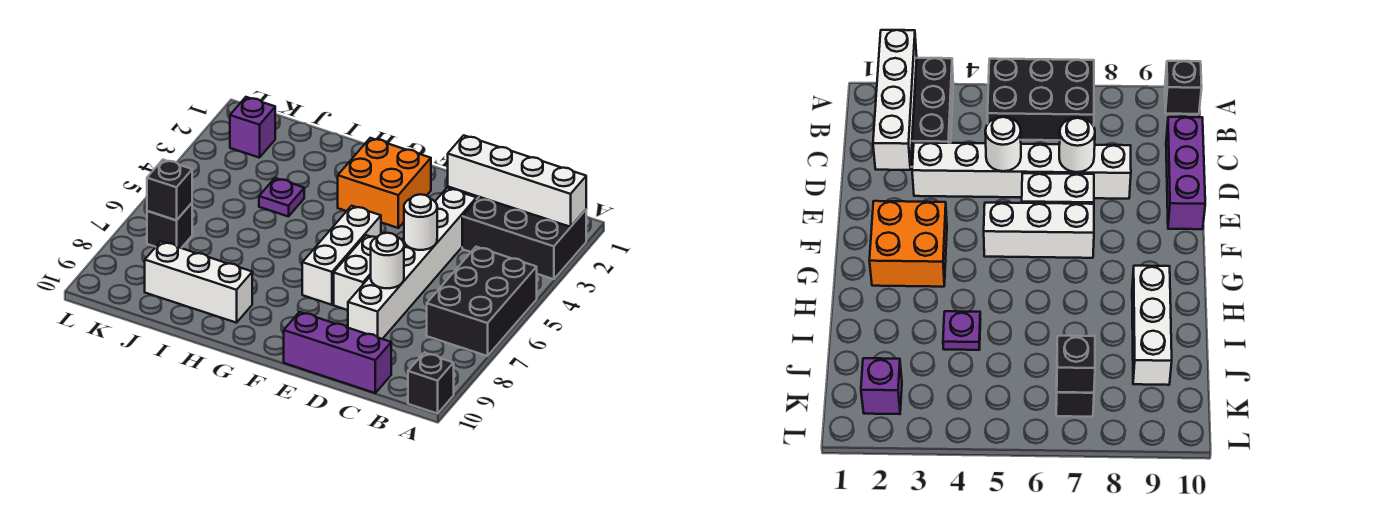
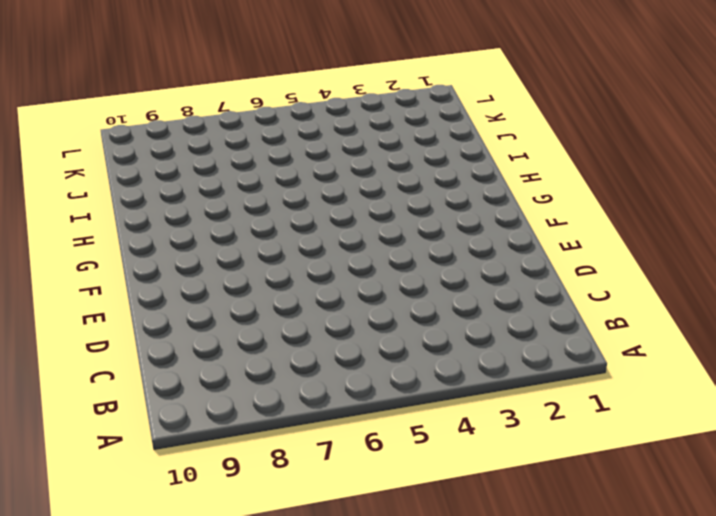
none -> black 2x3 brick [462,197,586,279]
none -> black 2x3 brick [427,247,537,356]
none -> black 1x1 brick [408,353,454,414]

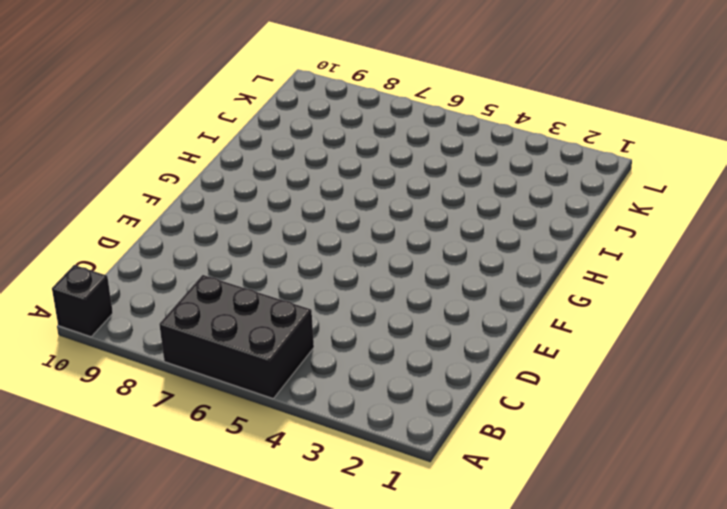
none -> black 2x3 brick [462,197,586,279]
none -> purple 1x3 brick [284,312,391,393]
none -> white 1x6 brick [348,188,476,339]

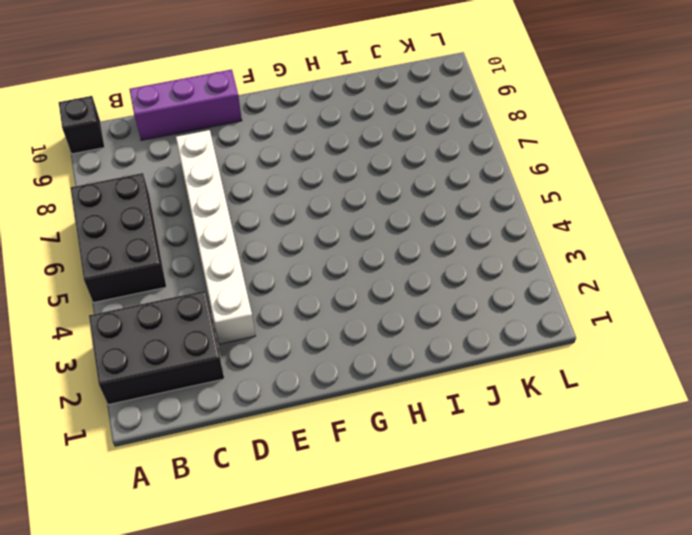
none -> white 1x2 brick [334,235,376,310]
none -> orange 2x2 brick [338,138,431,228]
none -> white 1x3 brick [302,206,381,305]

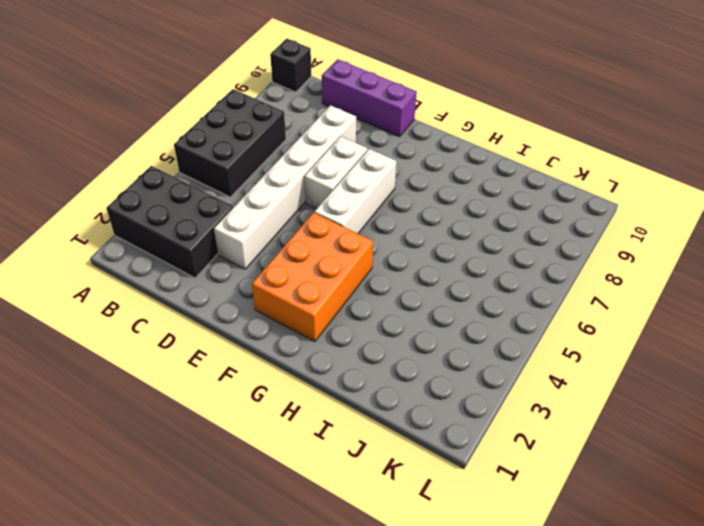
orange 2x3 brick [252,213,373,341] -> orange 2x2 brick [338,138,431,228]
none -> white 1x3 brick [145,242,252,323]
none -> purple 1x1 plate [259,178,304,217]
none -> purple 1x1 brick [230,97,275,158]

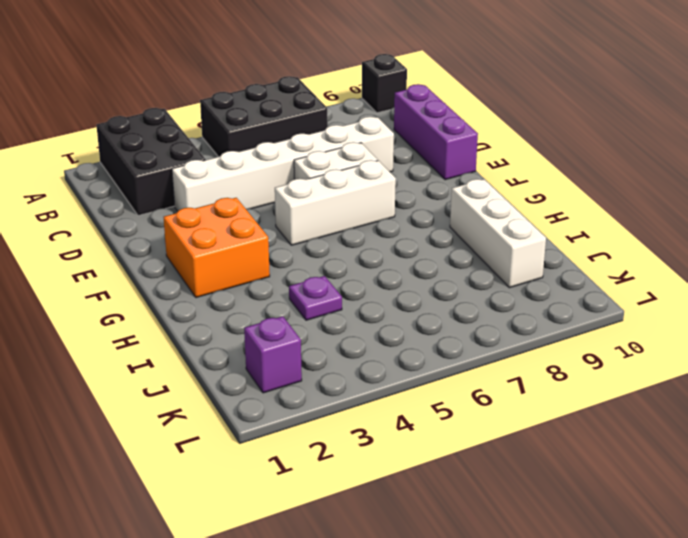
none -> black 1x1 brick [147,203,192,248]
none -> white 1x4 brick [448,135,586,227]
none -> white 1x1 round brick [404,194,437,250]

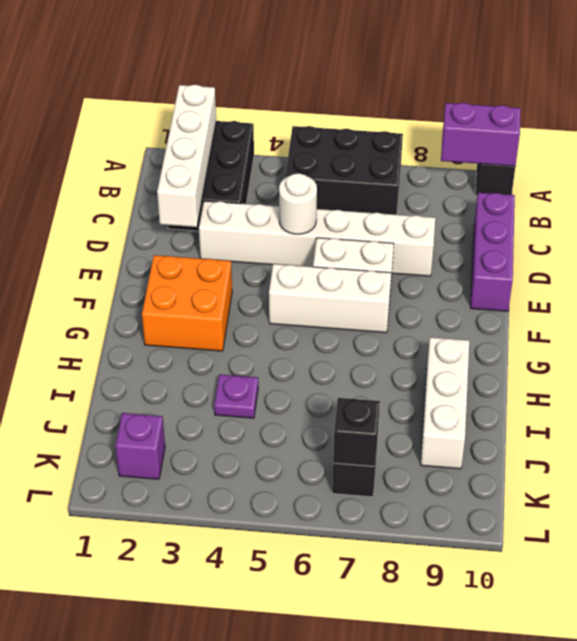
purple 1x2 brick [441,103,521,166] -> none
none -> white 1x1 round brick [371,233,404,288]

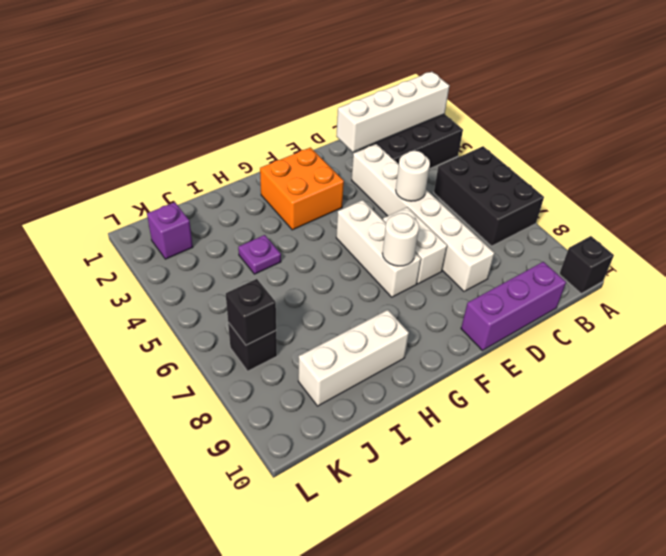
white 1x1 round brick [382,213,419,266] -> white 1x1 round brick moved to [371,233,404,288]

